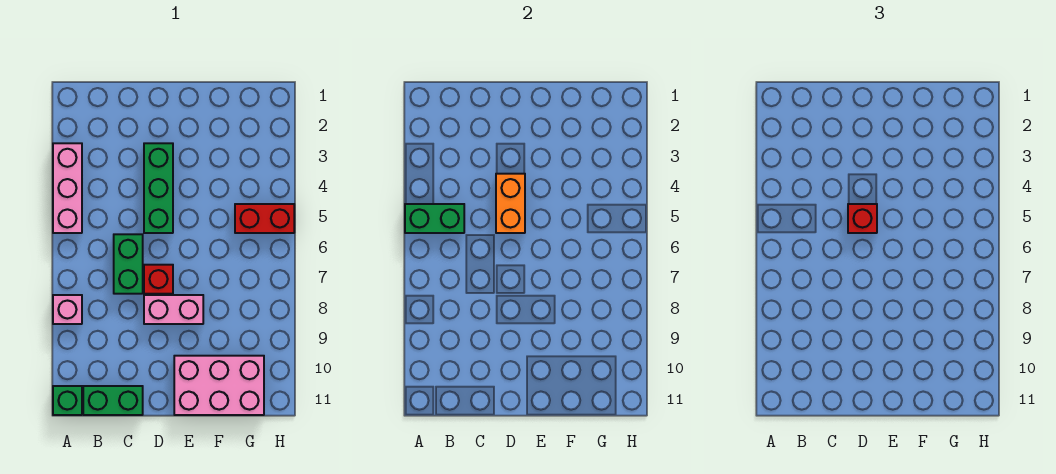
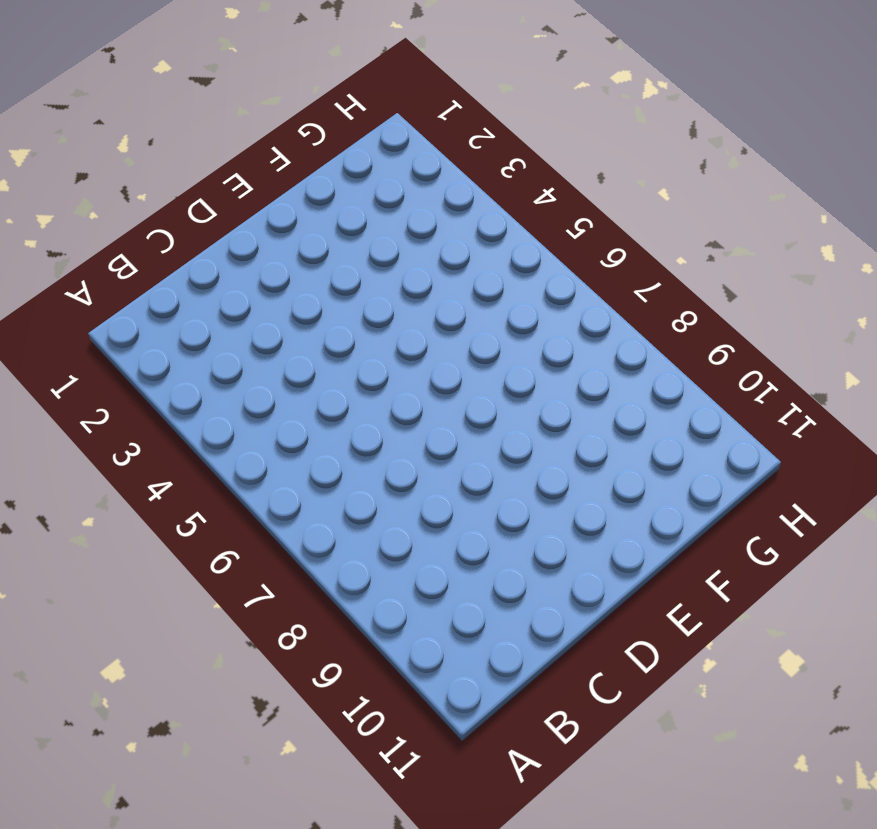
none -> pink 1x3 brick [53,143,82,233]
none -> pink 1x1 brick [53,295,82,324]
none -> green 1x1 brick [53,386,82,415]

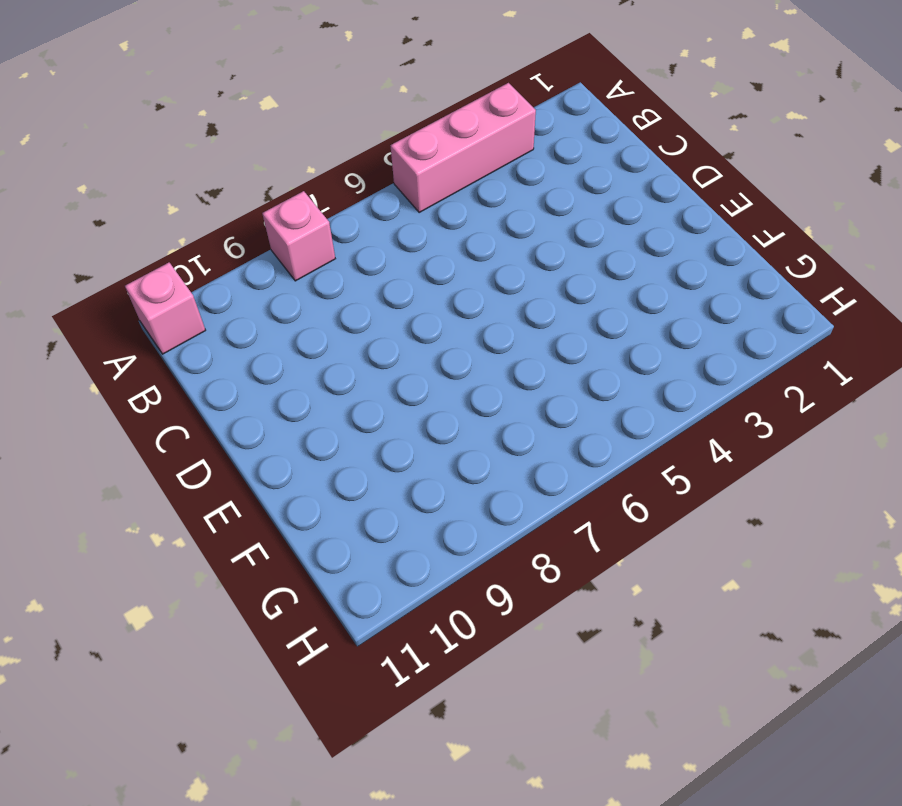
pink 1x1 brick [125,263,206,354] -> green 1x1 brick [53,386,82,415]
none -> green 1x2 brick [83,386,143,415]
none -> green 1x2 brick [114,234,143,294]
none -> green 1x3 brick [144,143,173,233]

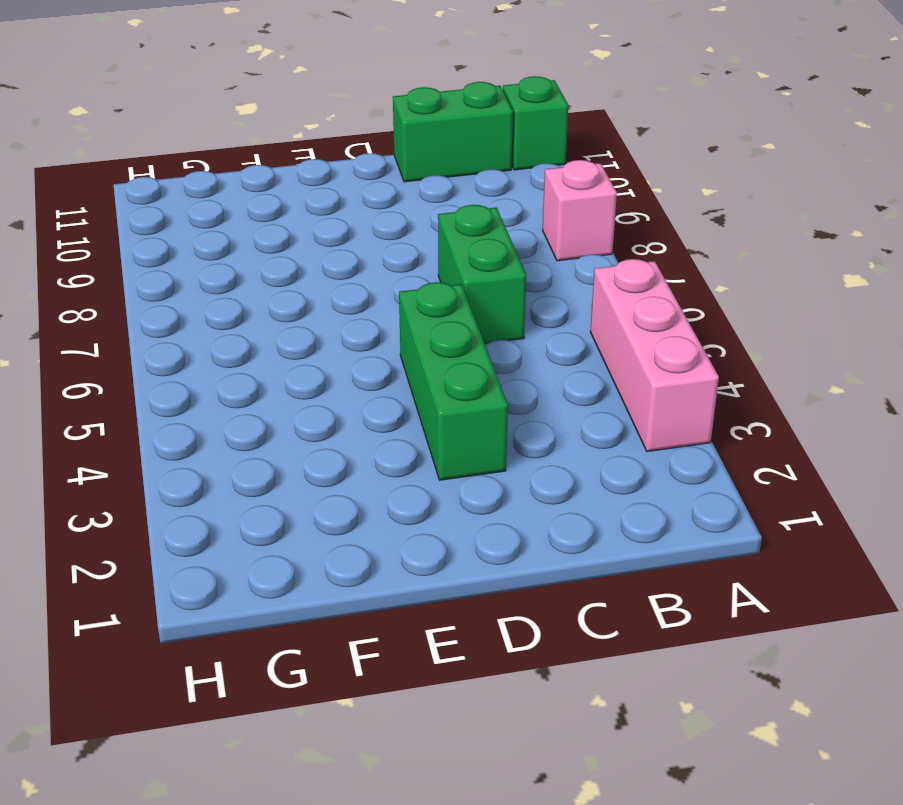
none -> red 1x1 brick [144,265,173,294]
none -> pink 1x2 brick [144,295,203,324]
none -> pink 2x3 brick [174,356,264,415]

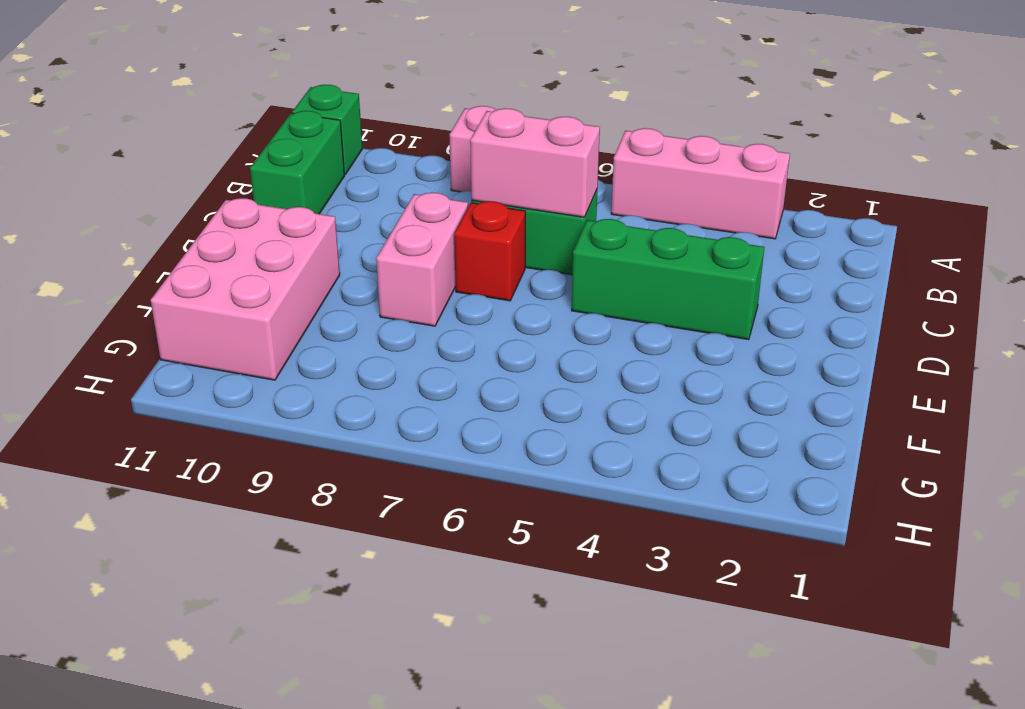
pink 1x2 brick [470,109,600,217] -> none
none -> red 1x2 brick [235,204,294,233]
none -> green 1x2 brick [405,204,464,233]
none -> orange 1x2 brick [496,174,525,233]

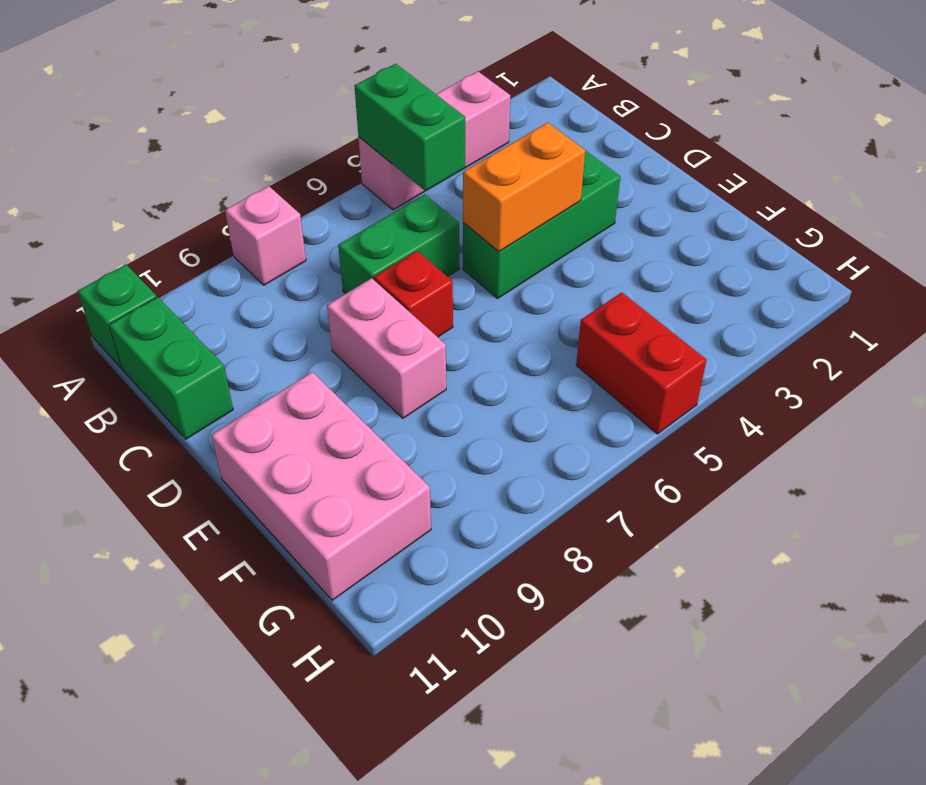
none -> red 1x1 brick [848,204,877,233]

